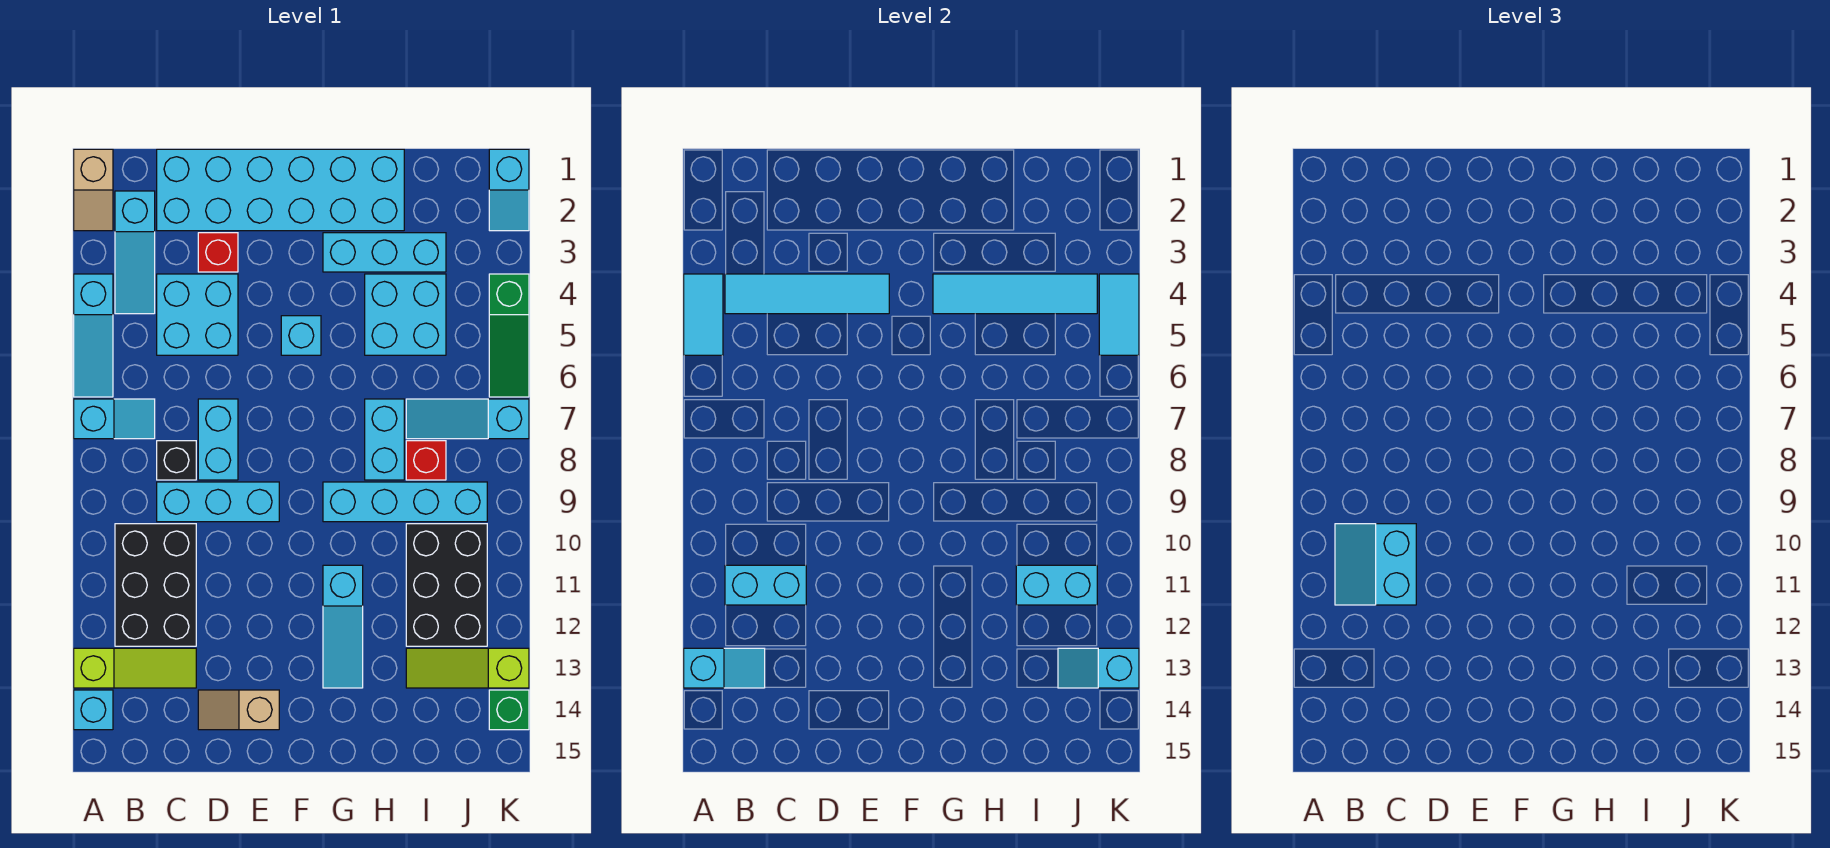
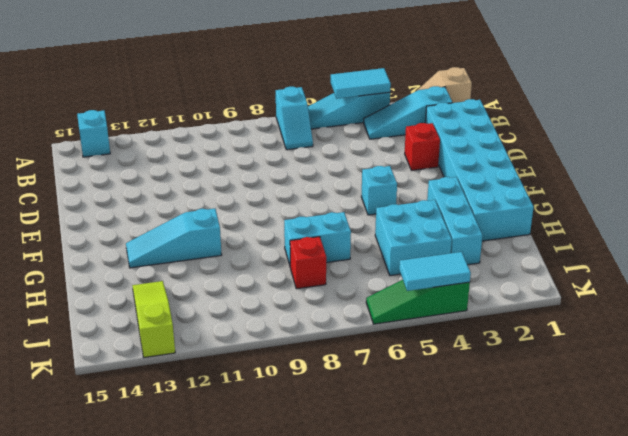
none -> lime 1x3 slope [74,648,196,688]
none -> black 2x3 brick [115,524,196,646]
none -> cyan 2x2 brick [157,274,238,355]
none -> black 1x1 brick [157,441,196,480]

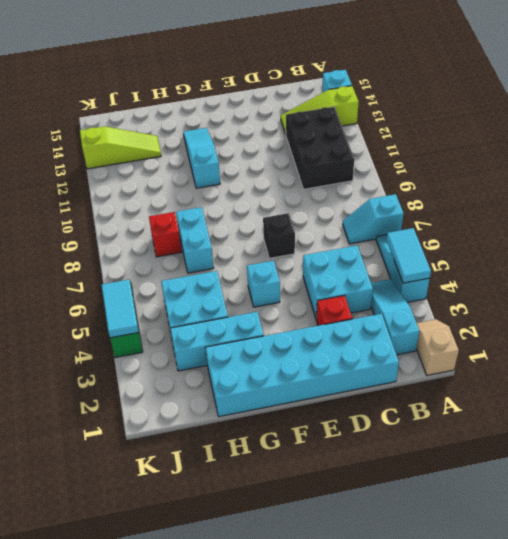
black 1x1 brick [263,213,295,258] -> black 1x1 brick moved to [157,441,196,480]
none -> cyan 1x3 brick [157,482,279,522]
none -> cyan 1x2 brick [198,399,238,480]
none -> tan 1x2 slope [198,690,279,730]
none -> cyan 1x4 brick [323,482,487,522]

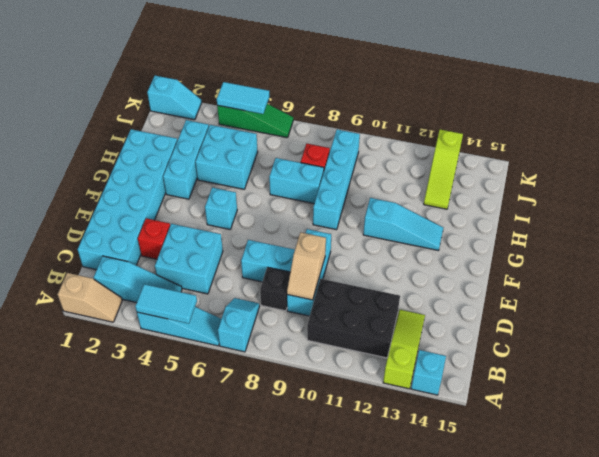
tan 1x2 slope [287,232,326,300] -> tan 1x2 slope moved to [198,690,279,730]
none -> cyan 1x3 slope [406,399,529,439]
none -> black 2x3 brick [406,524,487,646]
none -> green 1x1 brick [489,690,529,730]
none -> cyan 1x2 slope [684,648,765,688]

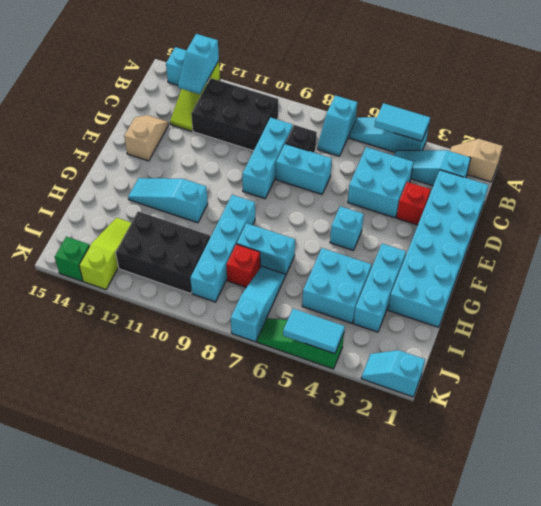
none -> cyan 1x4 tile [725,274,889,314]
none -> cyan 1x2 brick [725,565,806,605]
none -> cyan 1x4 tile [933,274,1097,314]
none -> cyan 1x2 brick [1016,565,1097,605]

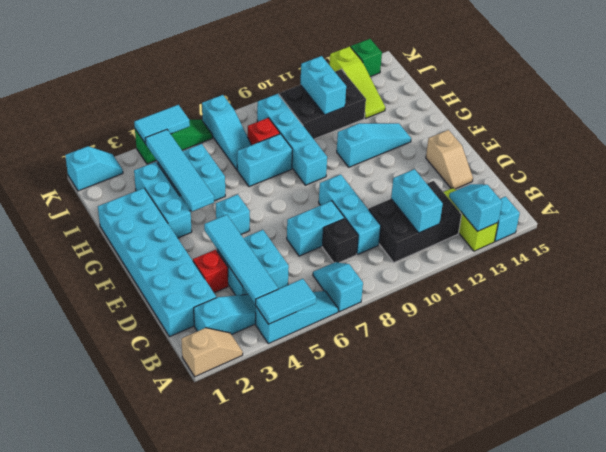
none -> cyan 1x2 slope [1058,648,1139,688]
none -> cyan 2x2 slope [1335,524,1416,605]

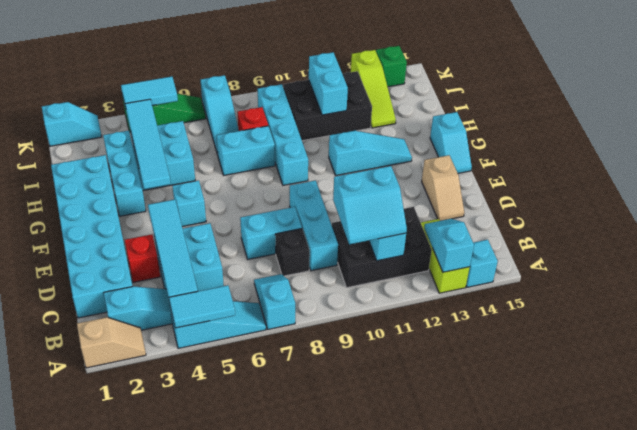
cyan 1x2 slope [430,112,472,173] -> cyan 1x2 slope moved to [1058,648,1139,688]

